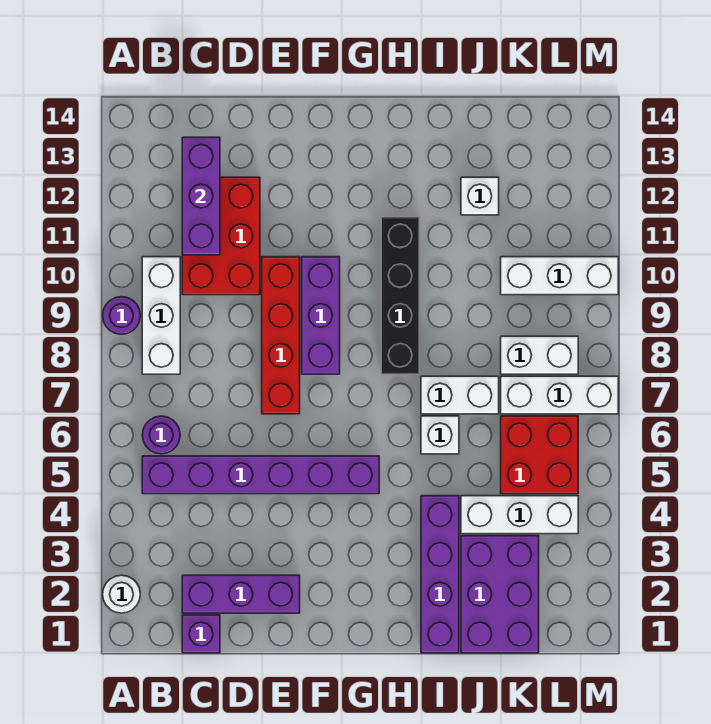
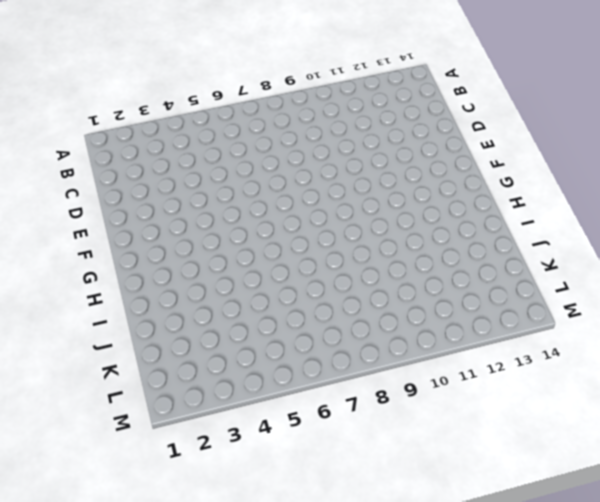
none -> white 1x1 round brick [103,575,140,613]
none -> purple 1x1 round brick [103,297,140,334]
none -> purple 1x6 brick [142,456,379,494]

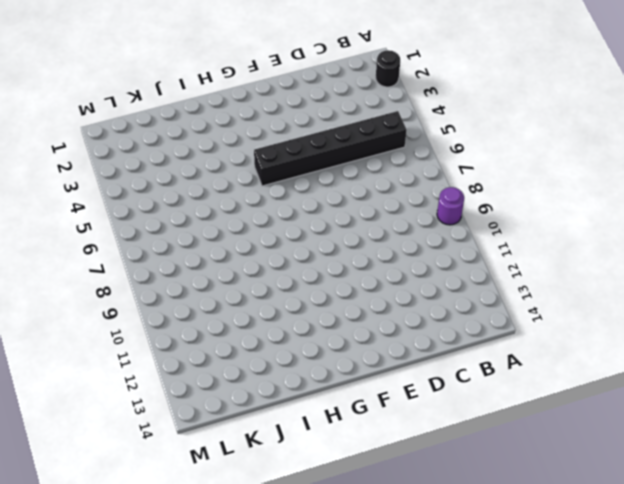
black 1x1 round brick [376,50,400,87] -> white 1x1 round brick [103,575,140,613]
black 1x6 brick [254,111,407,186] -> purple 1x6 brick [142,456,379,494]
none -> purple 1x1 round brick [142,416,180,454]
none -> white 1x3 brick [142,257,180,374]
none -> purple 1x1 brick [182,615,220,653]

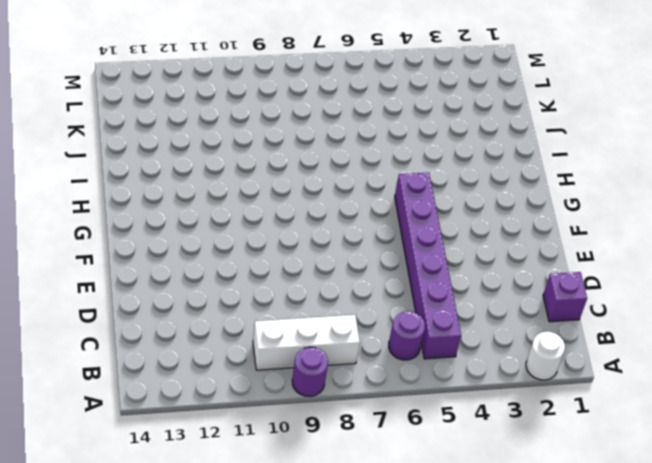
none -> purple 1x3 brick [182,575,300,613]
none -> red 2x3 brick [182,177,260,295]
none -> red 1x4 brick [262,257,300,414]

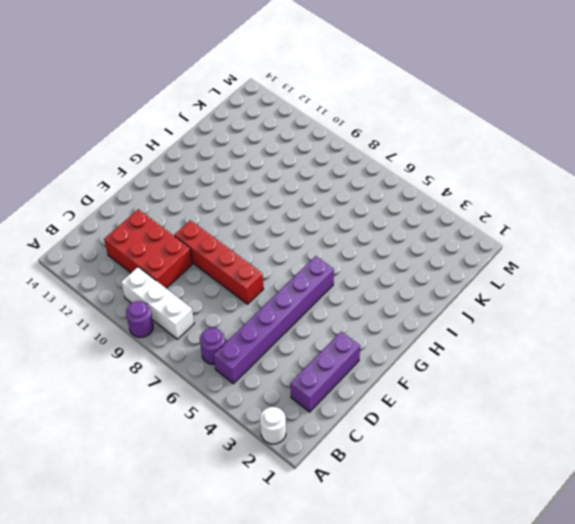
none -> purple 1x1 brick [182,615,220,653]
none -> purple 1x3 brick [302,257,340,374]
none -> black 1x4 brick [381,217,419,374]

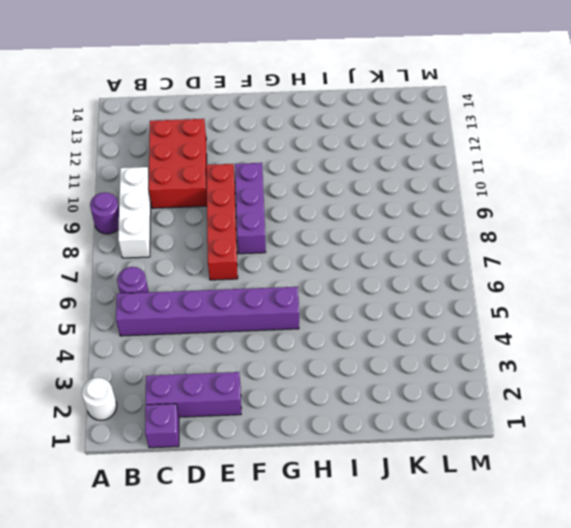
none -> black 1x4 brick [381,217,419,374]
none -> purple 1x4 brick [421,496,459,653]
none -> white 1x1 brick [421,416,459,454]

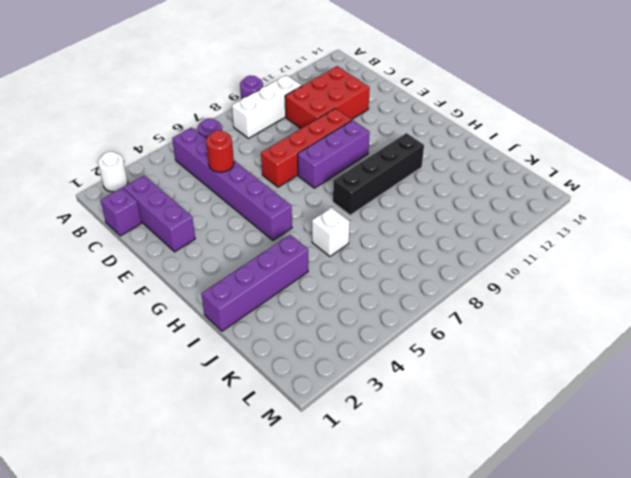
red 1x1 round brick [206,130,234,172] -> none
none -> white 1x2 brick [421,376,499,414]
none -> purple 2x3 brick [461,536,539,653]
none -> white 1x3 brick [461,496,578,534]

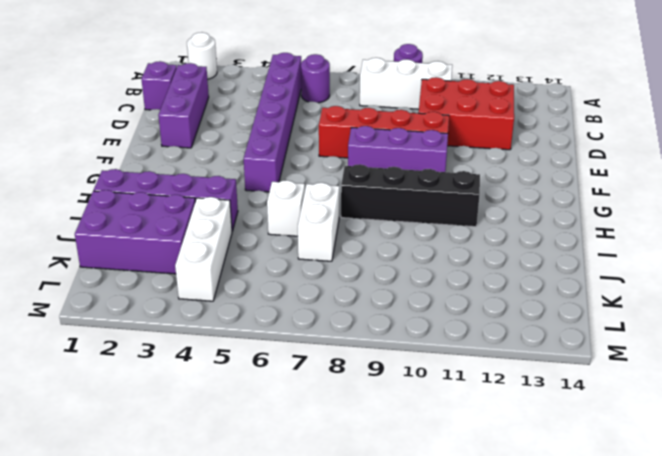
none -> white 1x1 brick [461,177,499,215]
none -> red 2x2 brick [501,416,578,494]
none -> white 1x3 brick [501,376,618,414]

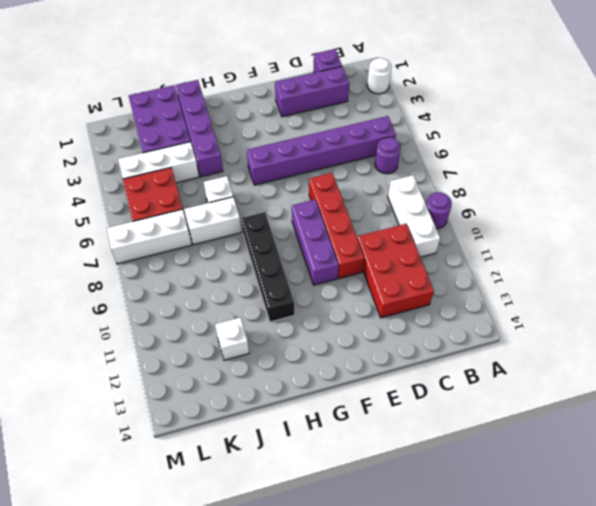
none -> white 1x2 brick [501,336,578,374]
none -> white 1x3 brick [501,257,618,295]
none -> purple 1x3 brick [182,137,220,255]

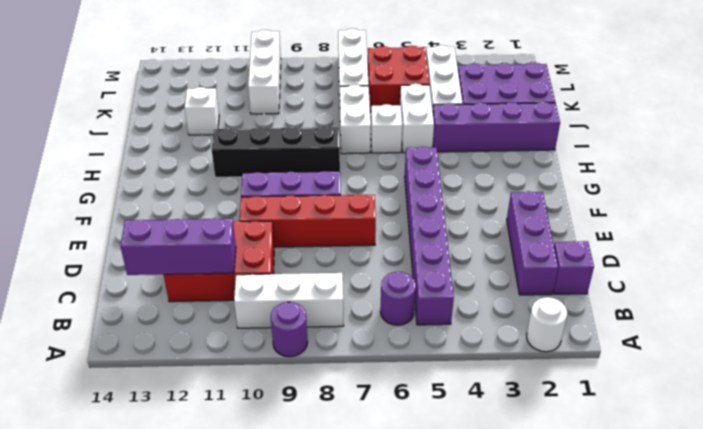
white 1x2 brick [400,84,434,153] -> white 1x2 brick moved to [501,336,578,374]

